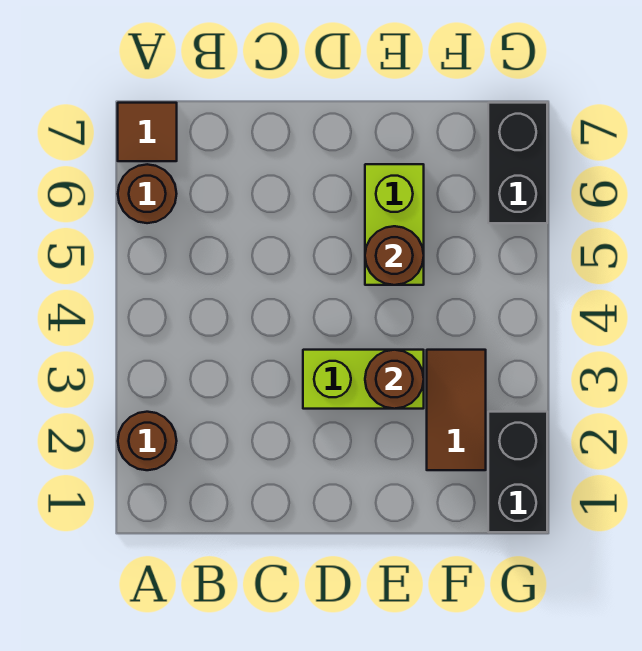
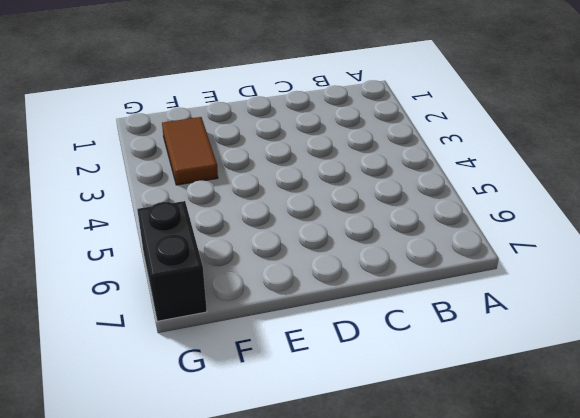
none -> brown 1x1 round brick [118,412,177,470]
none -> brown 1x1 round brick [118,164,177,223]

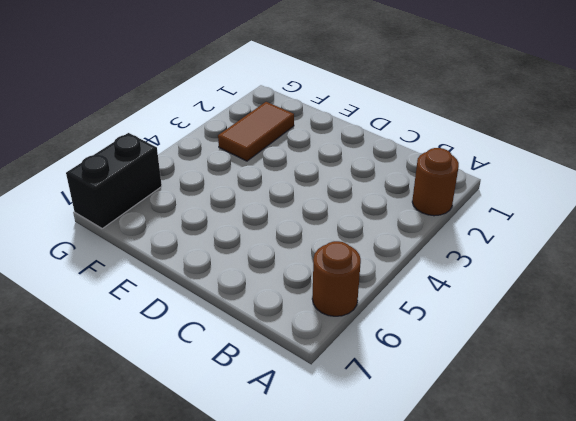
none -> brown 1x1 tile [118,103,177,161]
none -> lime 1x2 brick [303,350,424,409]

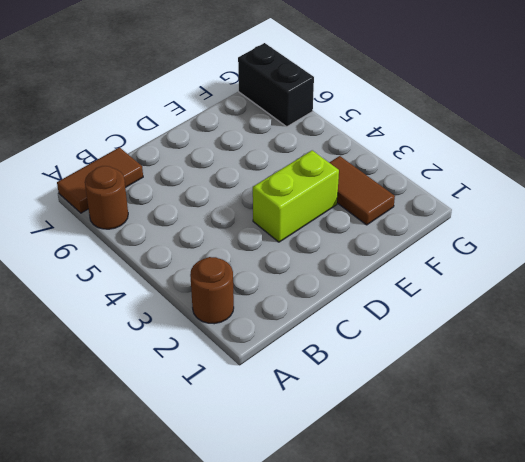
brown 1x2 tile [57,147,143,213] -> brown 1x1 tile [118,103,177,161]
none -> lime 1x2 brick [365,164,424,285]
none -> black 1x2 brick [488,412,547,532]

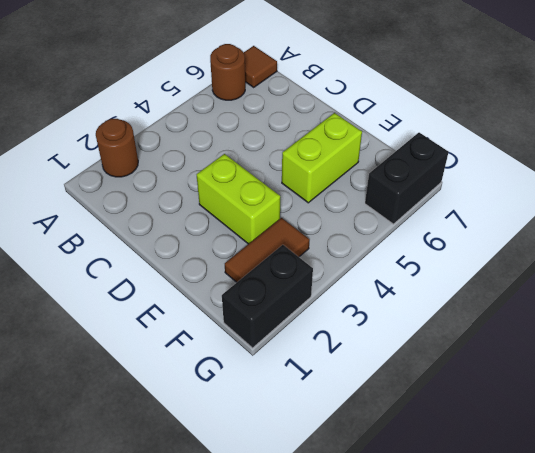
none -> brown 1x1 round brick [365,350,424,409]
none -> brown 1x1 round brick [365,226,424,285]

